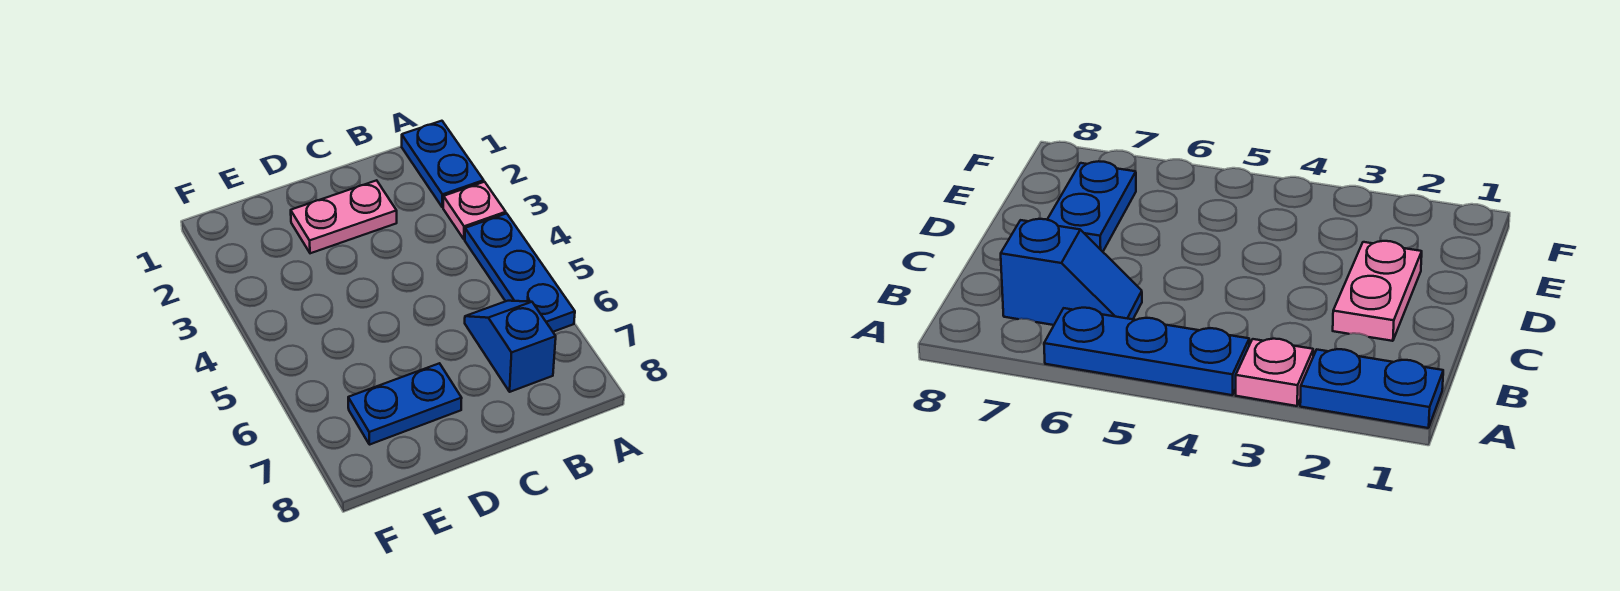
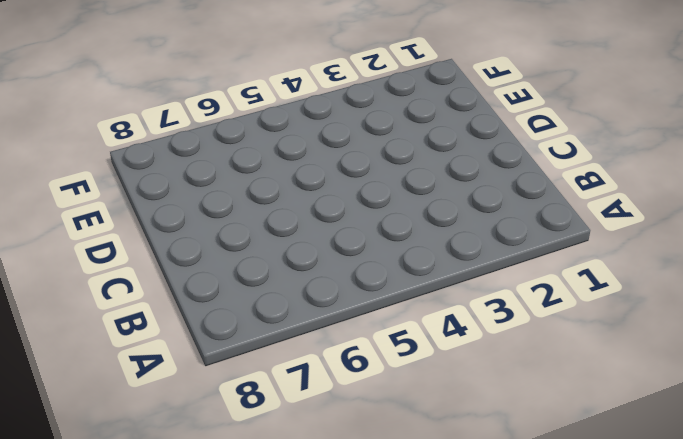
none -> blue 1x2 plate [402,121,484,207]
none -> pink 1x1 plate [443,182,506,239]

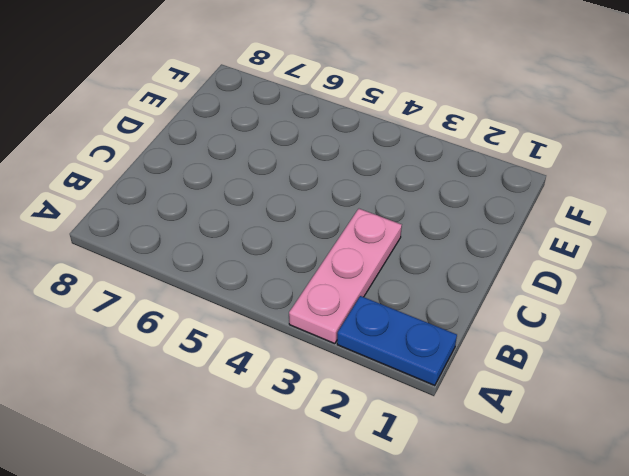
pink 1x3 plate [289,209,402,344] -> pink 1x1 plate [443,182,506,239]
none -> blue 1x3 plate [465,213,575,332]
none -> blue 1x2 slope [465,301,556,392]

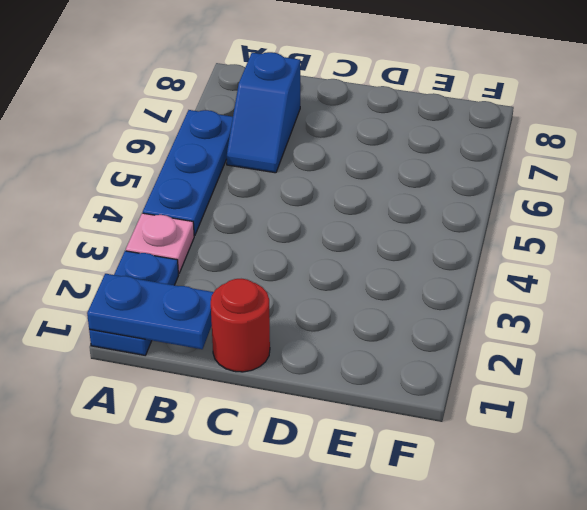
blue 1x2 plate [87,274,214,349] -> blue 1x2 plate moved to [348,363,462,445]
red 1x1 round brick [211,279,270,372] -> none
none -> pink 1x2 plate [291,180,397,253]

